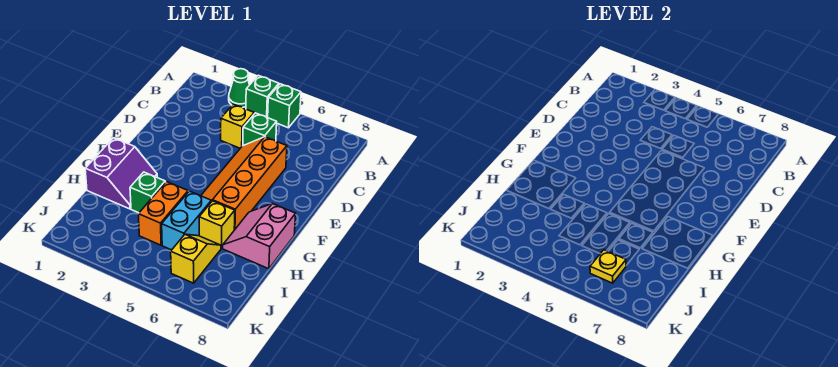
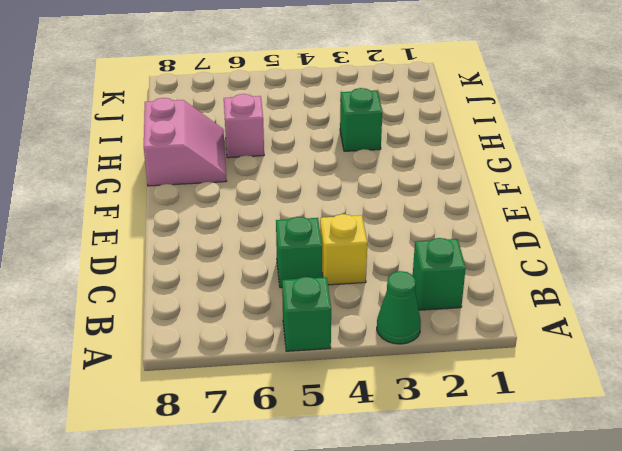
green 1x1 brick [413,238,466,310] -> green 1x1 brick moved to [246,75,279,118]
pink 1x1 brick [224,94,264,158] -> yellow 1x1 brick [199,201,235,248]
none -> orange 2x4 slope [201,137,287,230]
none -> purple 2x2 slope [85,138,157,209]
none -> orange 1x2 brick [138,182,188,245]

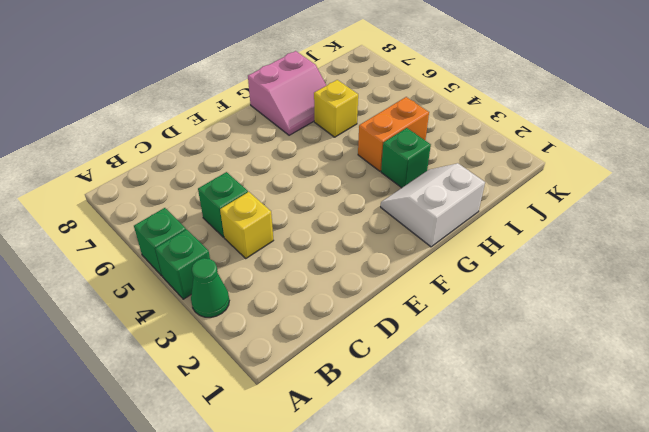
white 2x2 slope [381,163,485,247] -> purple 2x2 slope [85,138,157,209]
none -> orange 2x4 slope [201,137,287,230]
none -> cyan 1x2 brick [162,191,211,250]
none -> yellow 1x2 slope [171,234,221,283]

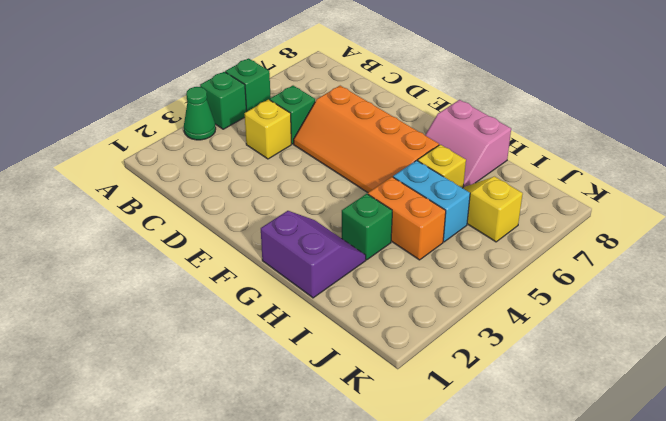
none -> yellow 1x1 plate [590,250,626,283]

